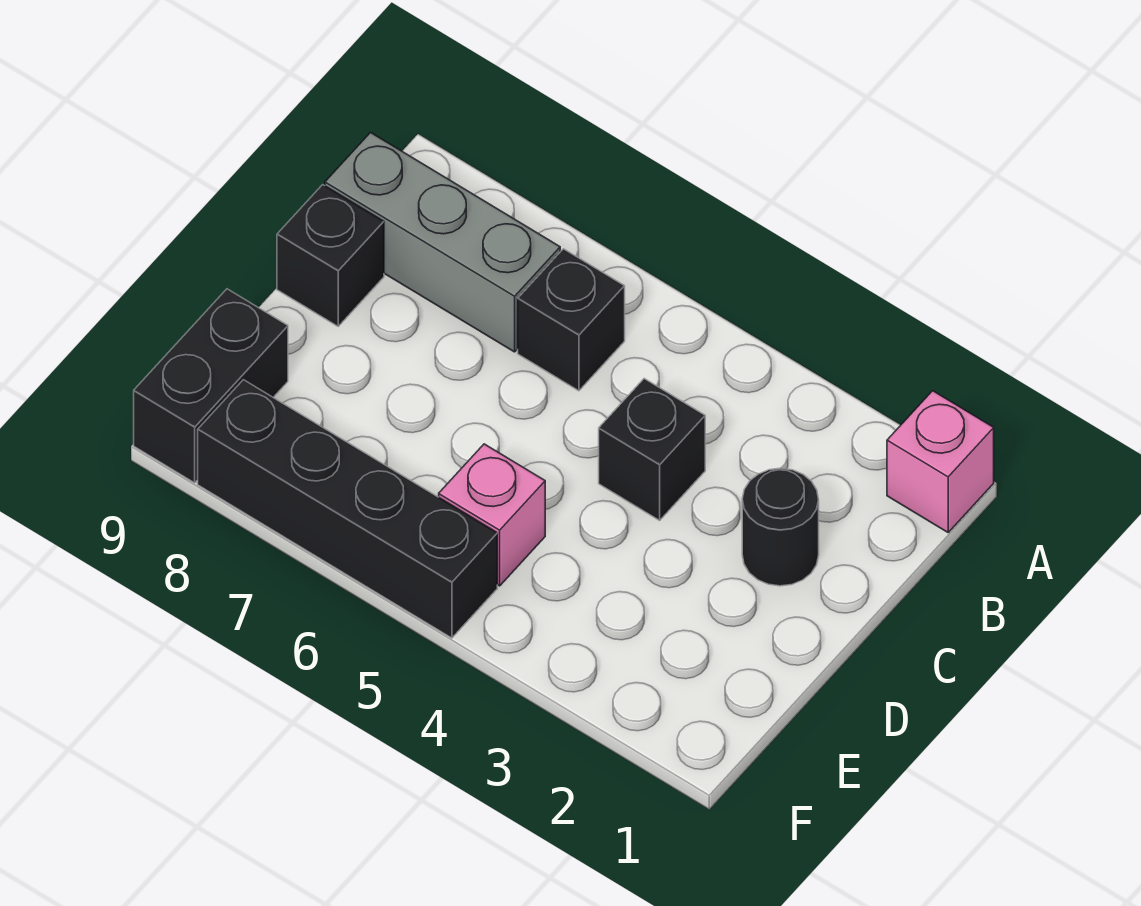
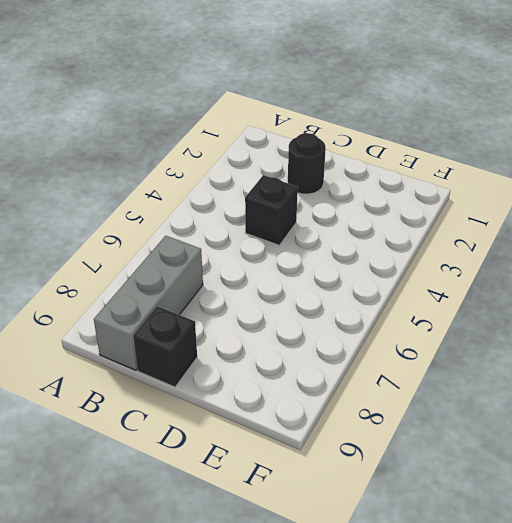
none -> pink 1x1 brick [887,391,994,532]
none -> black 1x1 brick [518,249,625,391]

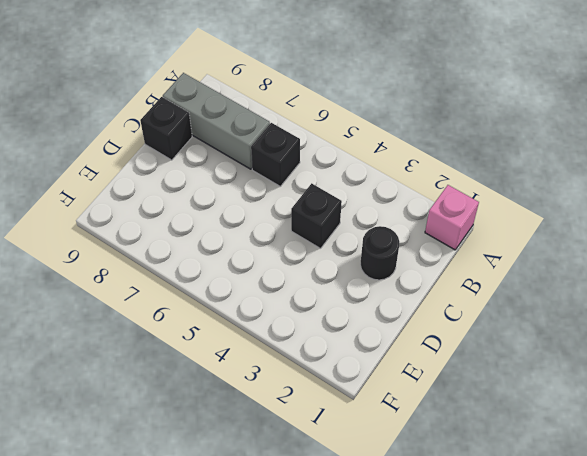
none -> pink 1x1 brick [439,444,545,586]
none -> black 1x2 brick [134,289,288,483]

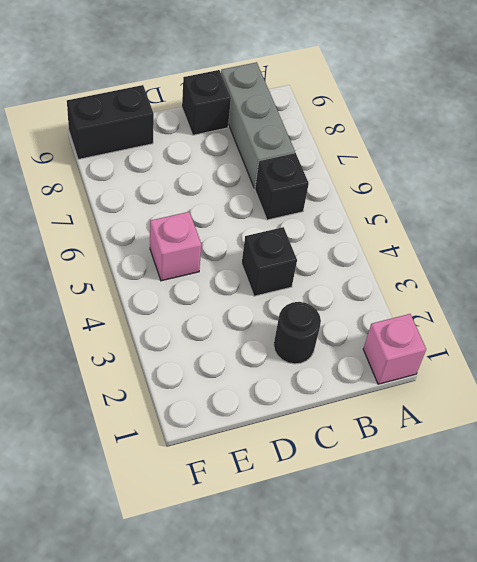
none -> black 1x4 brick [198,380,497,638]

